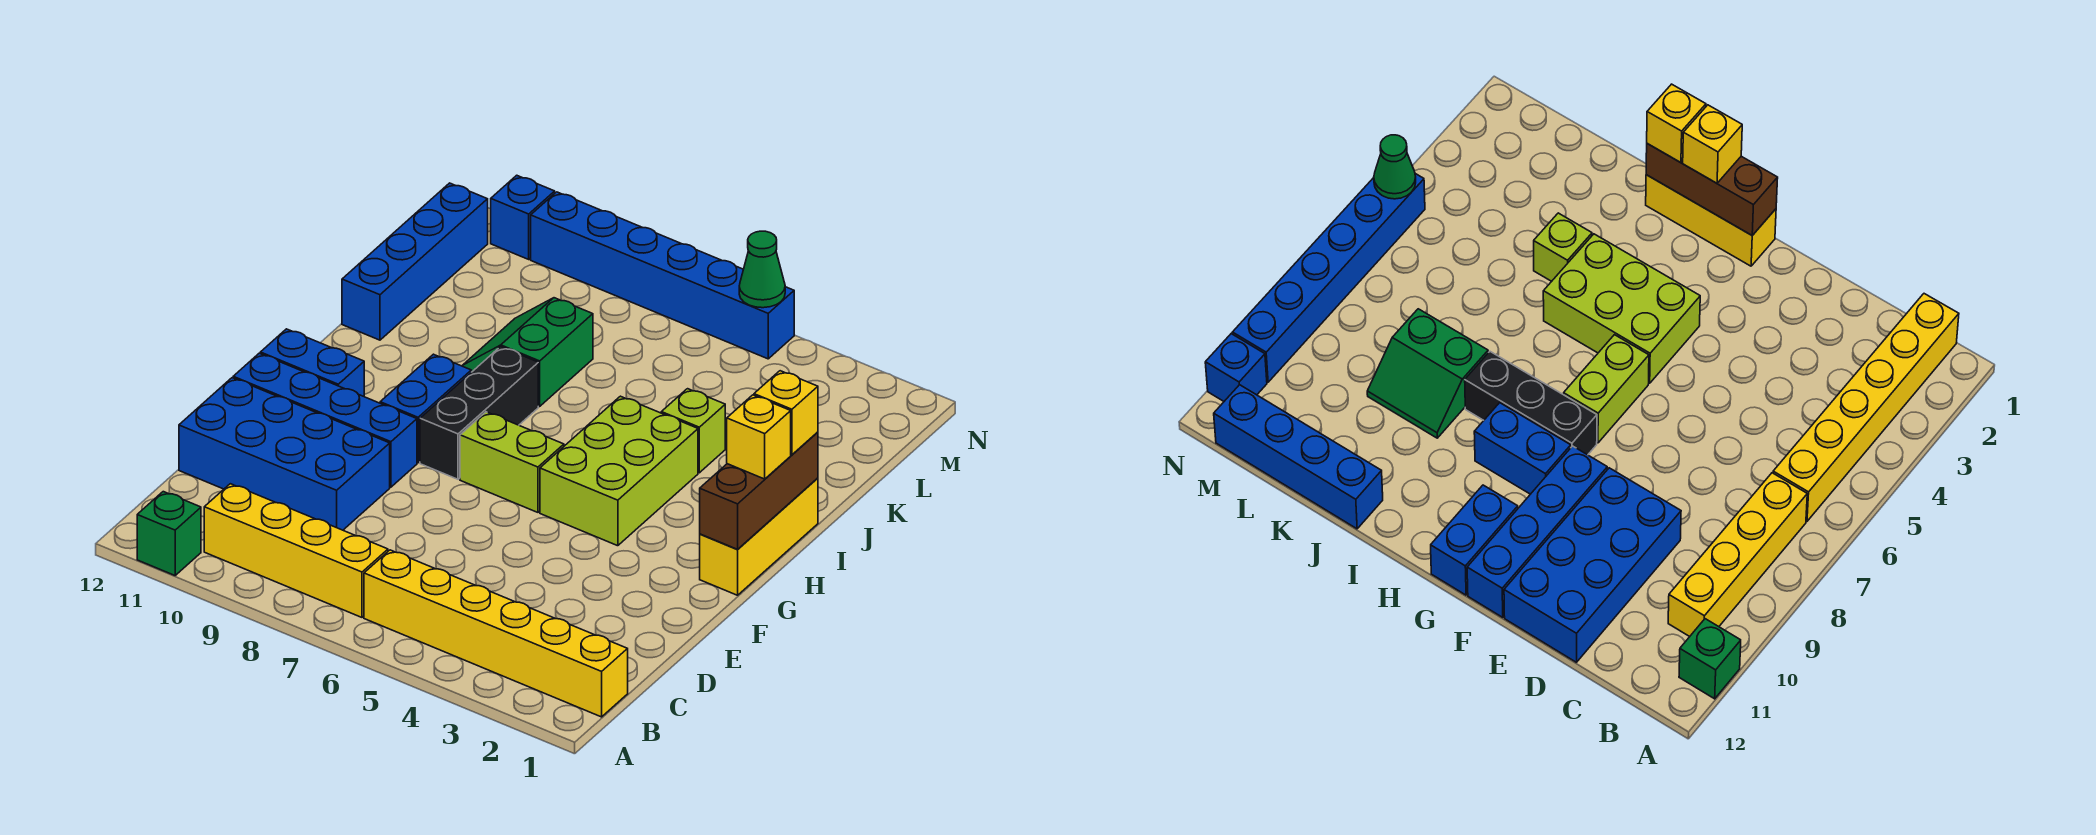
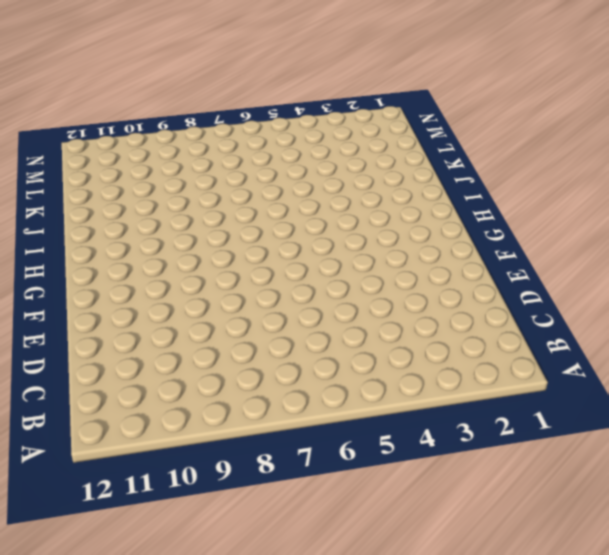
none -> green 1x1 brick [137,492,201,575]
none -> yellow 1x6 brick [364,550,628,717]
none -> yellow 1x4 brick [204,484,388,617]

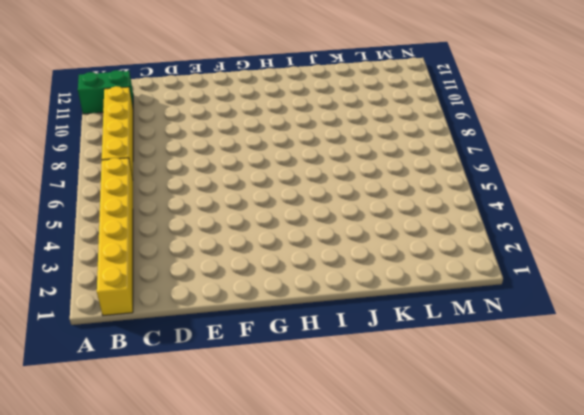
green 1x2 brick [78,70,133,114] -> green 1x1 brick [137,492,201,575]
none -> blue 2x4 brick [179,378,390,530]
none -> blue 1x4 brick [233,353,417,487]
none -> yellow 1x3 brick [700,478,818,595]

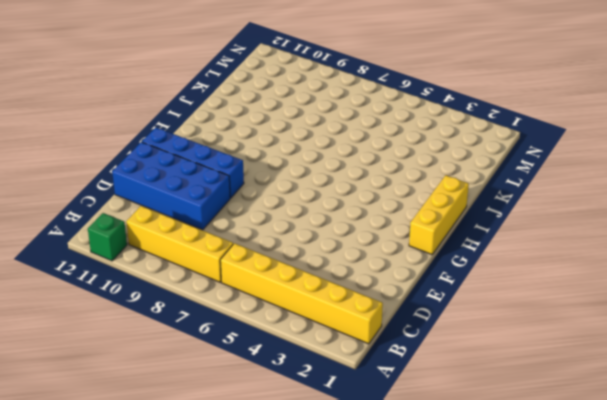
none -> lime 2x3 brick [540,396,698,546]
none -> lime 1x2 brick [460,412,564,512]
none -> black 1x3 brick [420,347,538,479]

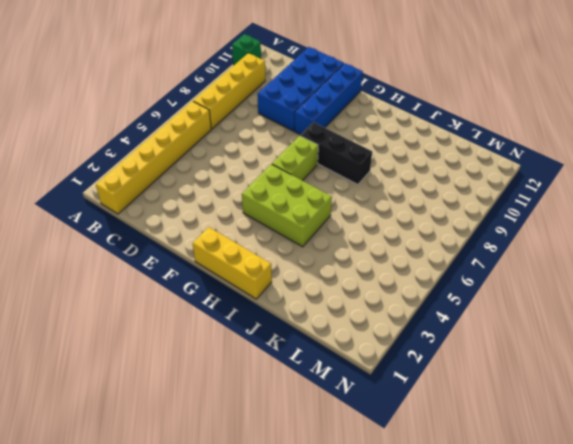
none -> blue 1x2 brick [380,354,471,463]
none -> blue 1x2 brick [260,329,364,396]
none -> lime 1x1 brick [661,389,725,473]

